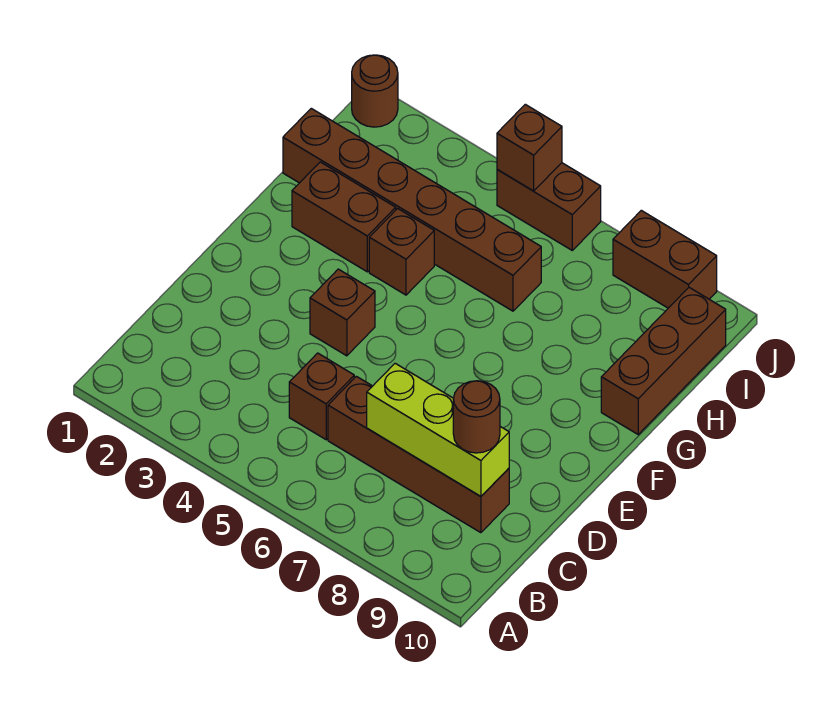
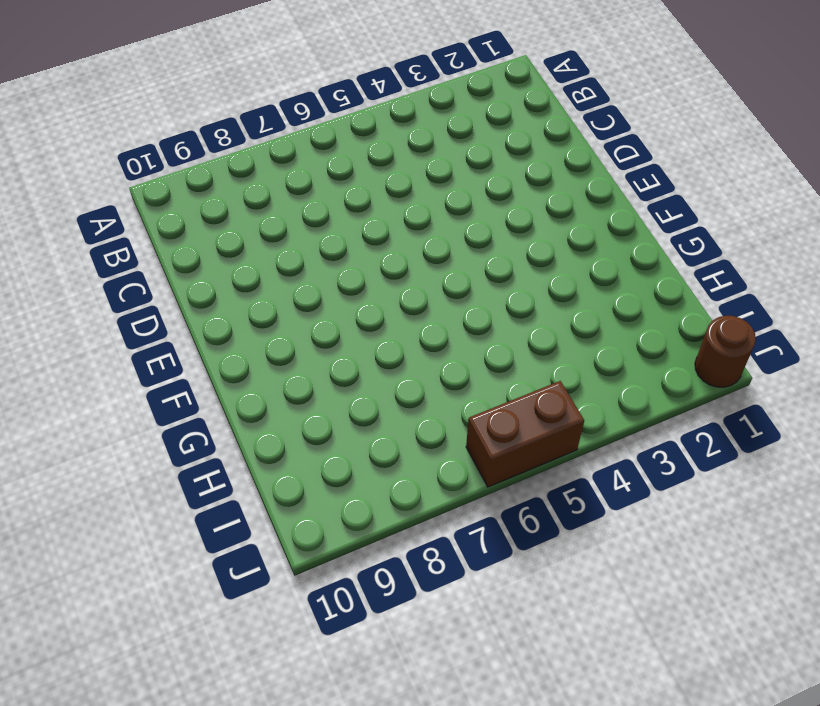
none -> brown 1x1 brick [289,353,354,440]
none -> brown 1x4 brick [328,376,509,533]
none -> brown 1x1 brick [310,269,375,356]

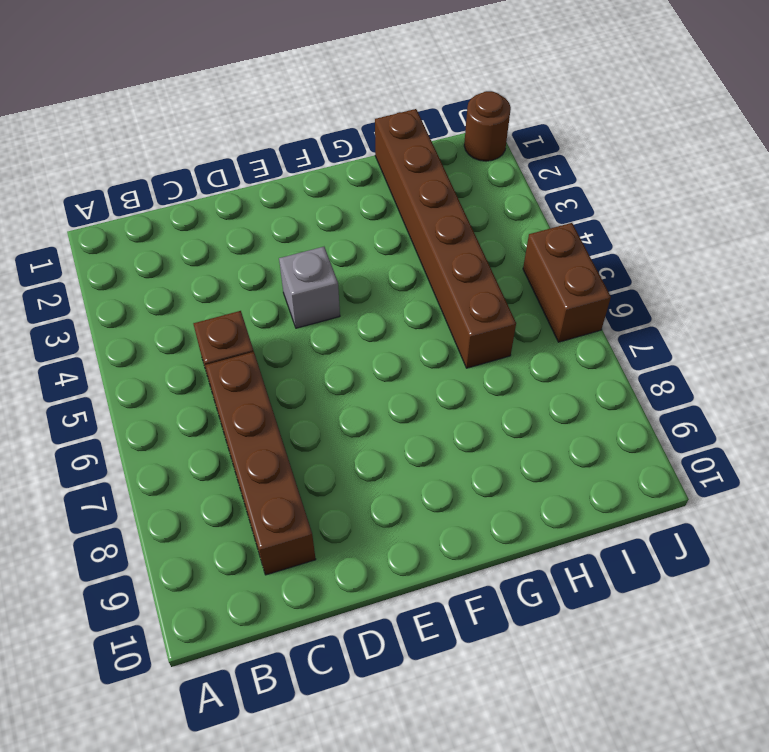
grey 1x1 brick [279,247,340,328] -> brown 1x1 brick [310,269,375,356]
none -> brown 1x2 brick [292,162,396,272]
none -> brown 1x1 brick [369,209,434,295]
none -> brown 1x3 brick [601,287,726,434]

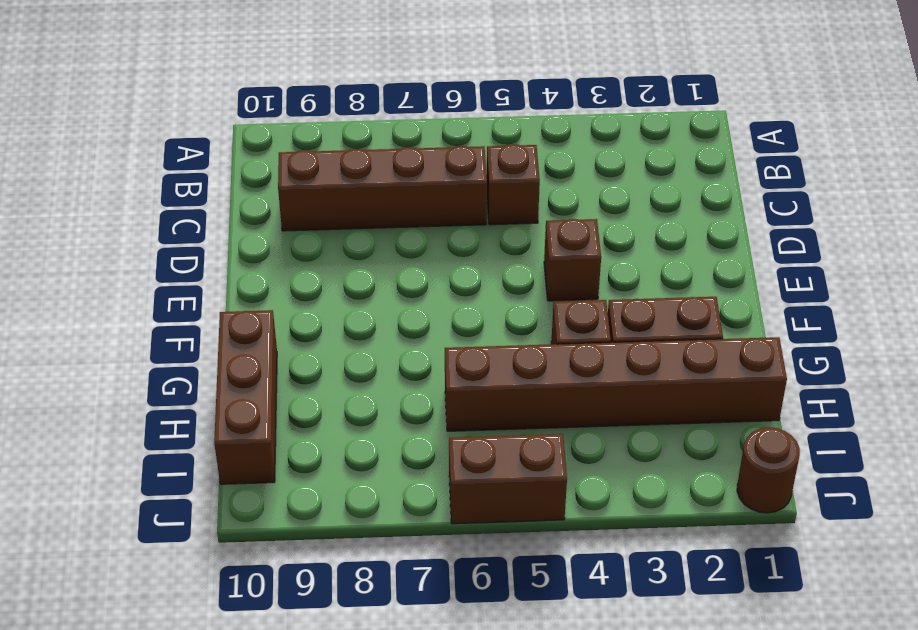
none -> brown 1x2 brick [613,210,717,308]
none -> lime 1x3 brick [367,363,509,496]
none -> brown 1x1 brick [497,104,562,191]

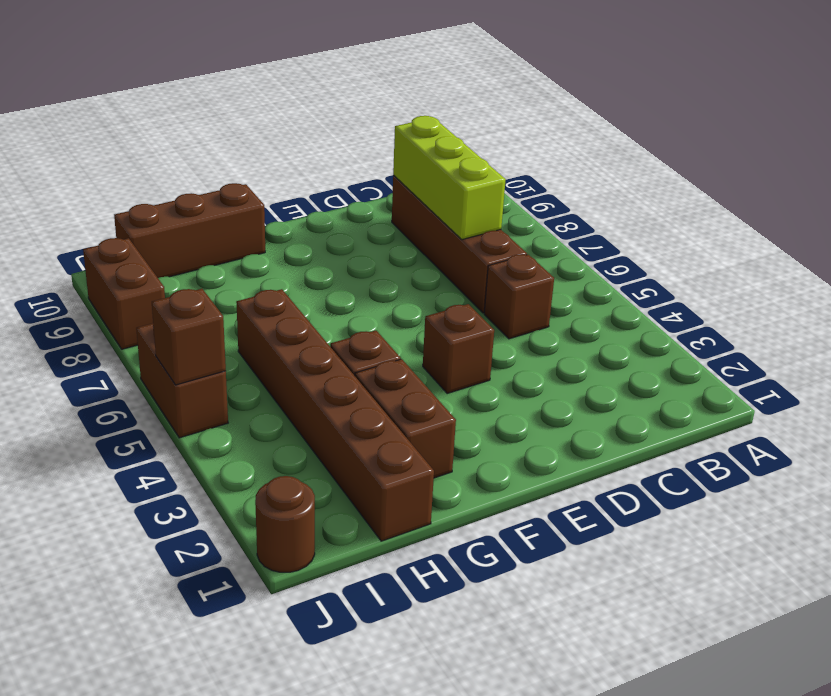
none -> brown 1x1 round brick [453,381,500,453]

